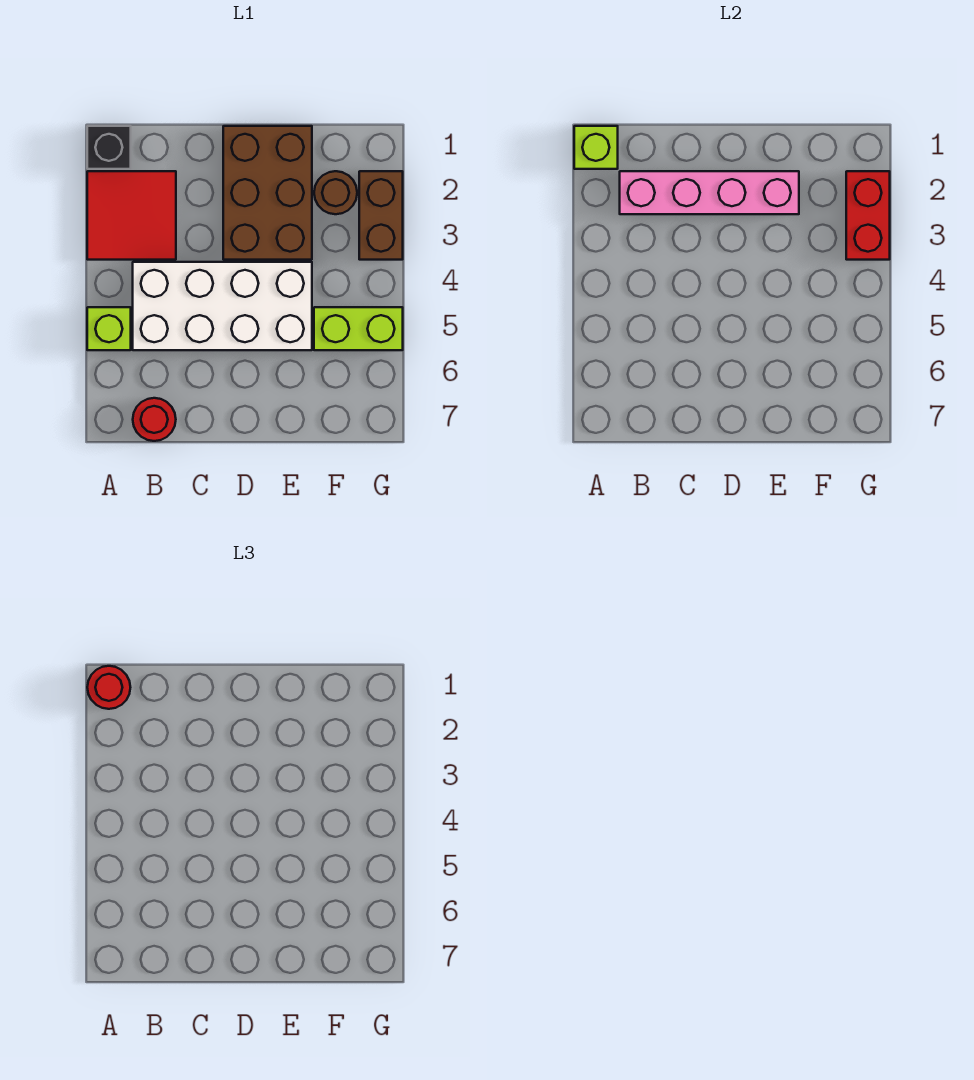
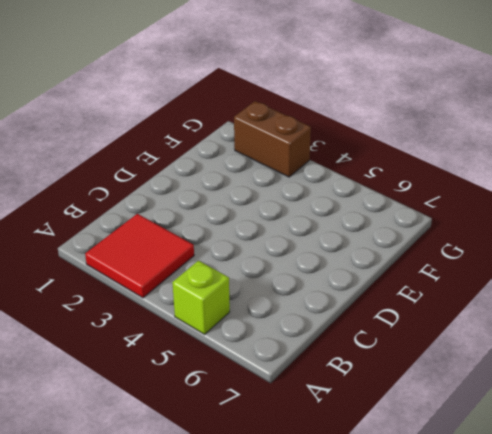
none -> black 1x1 brick [87,126,131,169]
none -> white 2x4 brick [133,262,312,350]
none -> red 1x1 round brick [133,398,176,441]

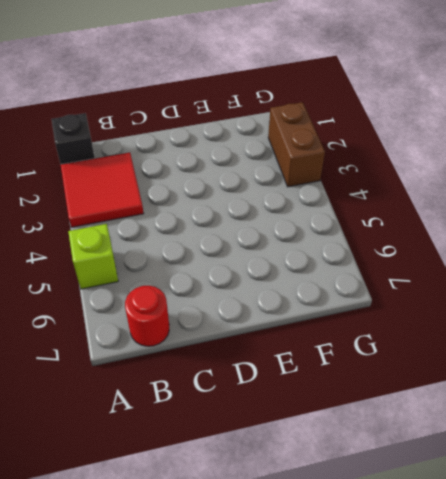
none -> white 2x4 brick [133,262,312,350]
none -> brown 2x3 brick [223,126,312,260]
none -> brown 1x1 round brick [314,171,357,214]

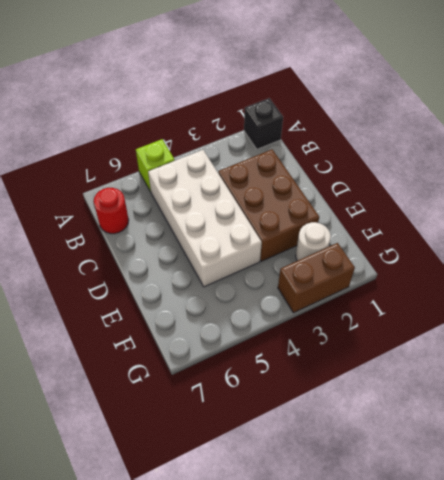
brown 2x3 brick [219,150,319,261] -> brown 2x3 brick turned to [223,126,312,260]
white 1x1 round brick [296,222,331,261] -> brown 1x1 round brick [314,171,357,214]
none -> red 2x2 tile [87,171,176,260]
none -> lime 1x2 brick [314,307,403,350]
none -> lime 1x1 brick [574,126,618,169]

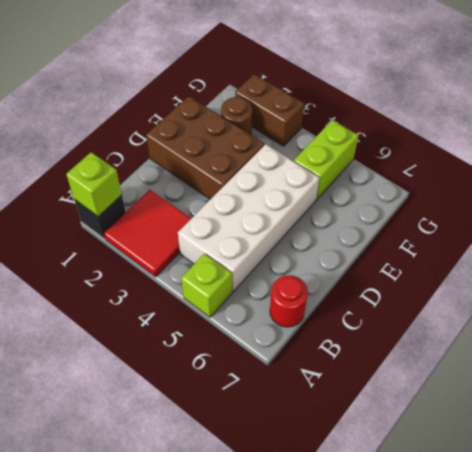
none -> pink 1x4 brick [620,171,799,214]
none -> red 1x2 brick [846,171,890,260]
none -> red 1x1 round brick [87,666,130,709]

